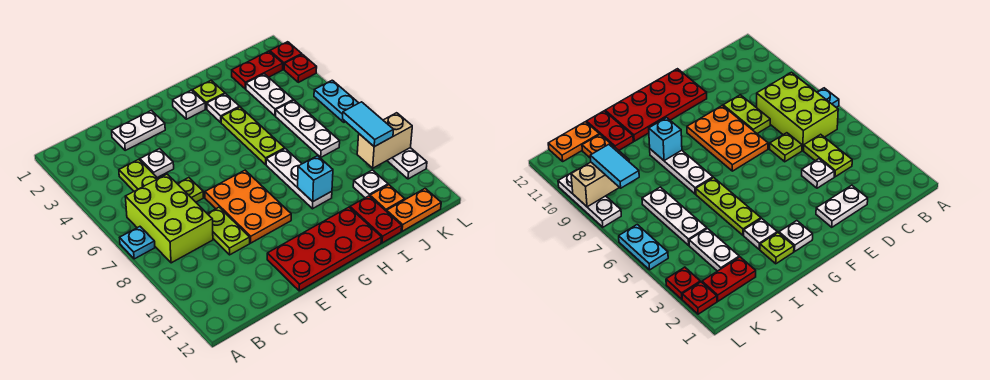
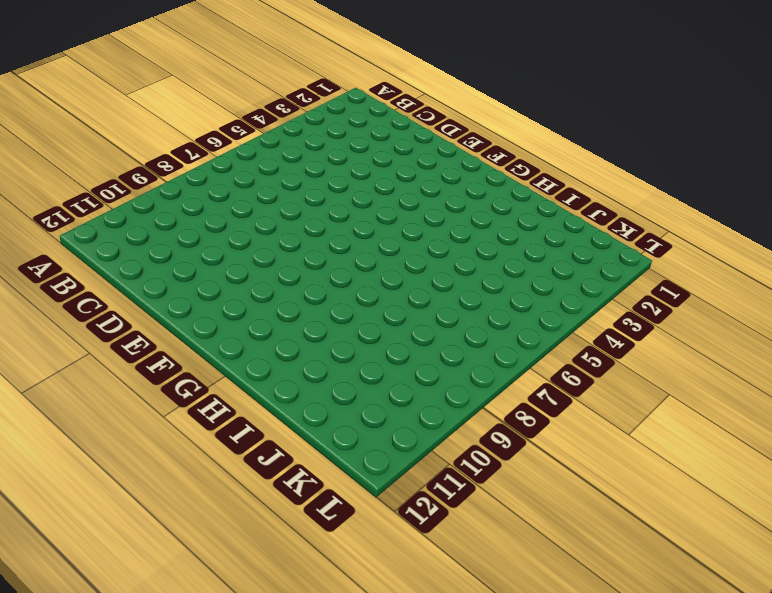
none -> cyan 1x1 plate [120,227,155,259]
none -> lime 2x3 brick [125,174,213,263]
none -> lime 1x2 plate [119,159,158,191]

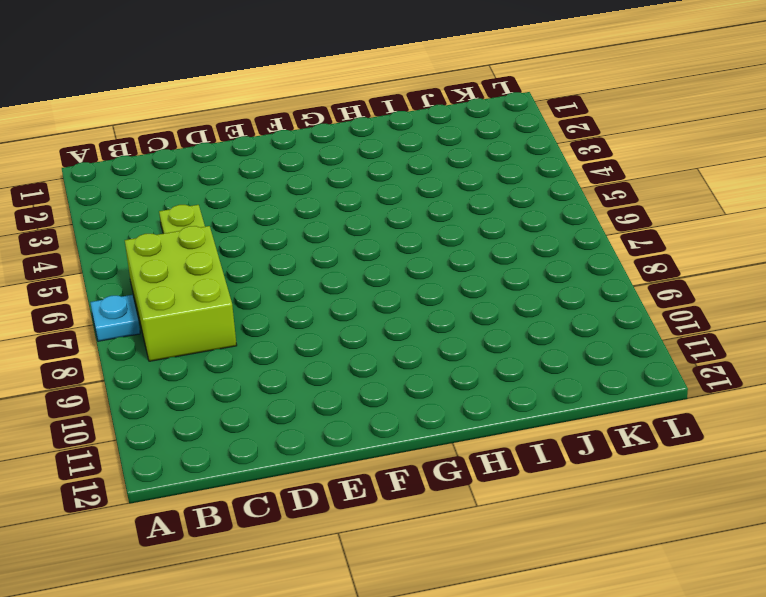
none -> white 1x2 plate [112,110,165,150]
none -> white 1x1 plate [140,149,174,178]
none -> lime 1x1 plate [177,178,203,202]

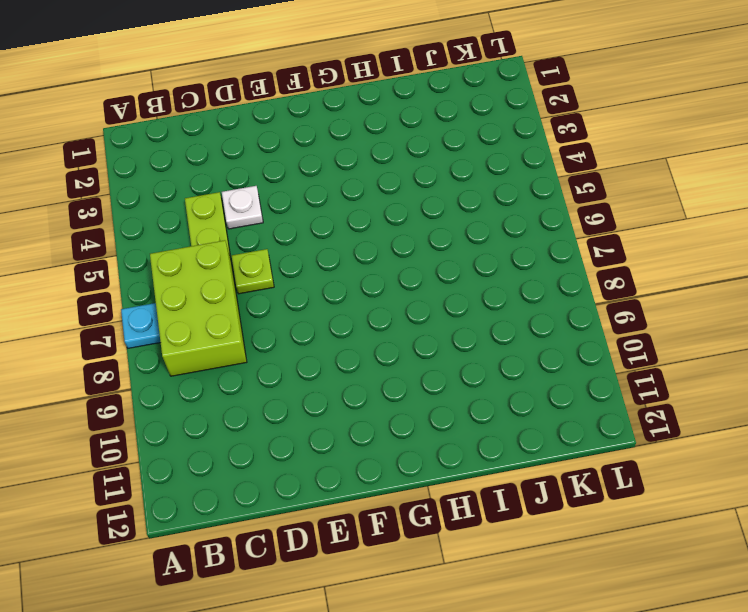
none -> white 1x2 plate [112,110,165,150]
none -> lime 1x2 plate [207,207,250,255]
none -> orange 2x3 plate [205,170,291,243]

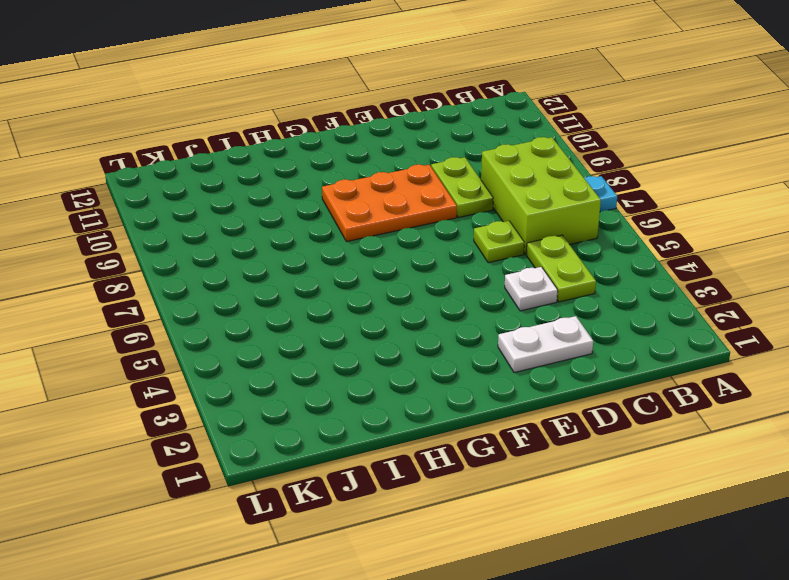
orange 2x3 plate [322,165,457,242] -> orange 2x3 plate turned to [205,170,291,243]
none -> red 2x4 plate [267,207,382,291]
none -> white 1x1 plate [173,90,205,119]
none -> lime 1x1 plate [192,80,225,109]

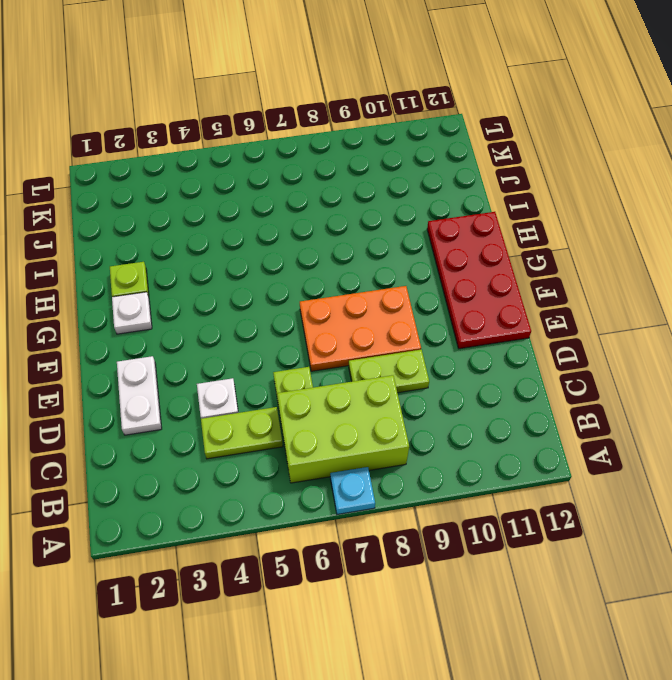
none -> white 1x1 plate [207,94,240,122]
none -> lime 1x3 plate [221,107,285,165]
none -> white 1x3 plate [266,149,332,209]

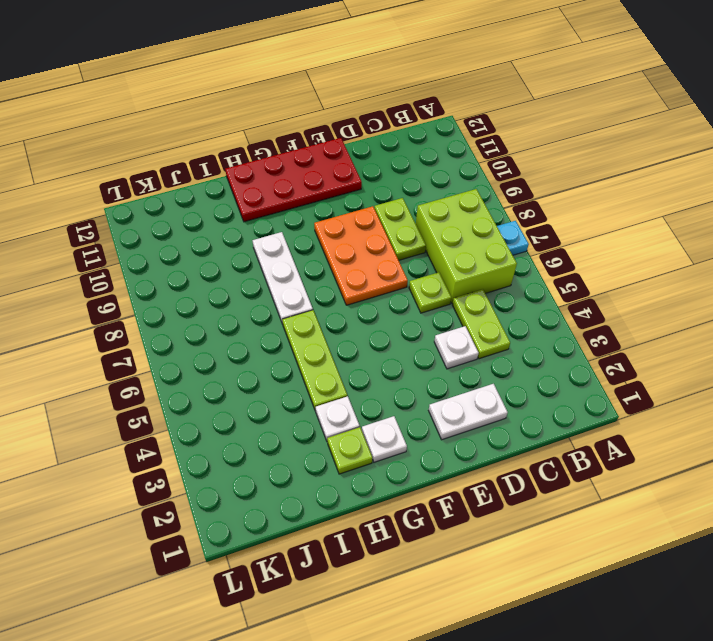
none -> red 1x2 plate [350,196,402,243]
none -> red 1x2 plate [232,51,283,89]
none -> white 1x2 plate [246,74,293,116]

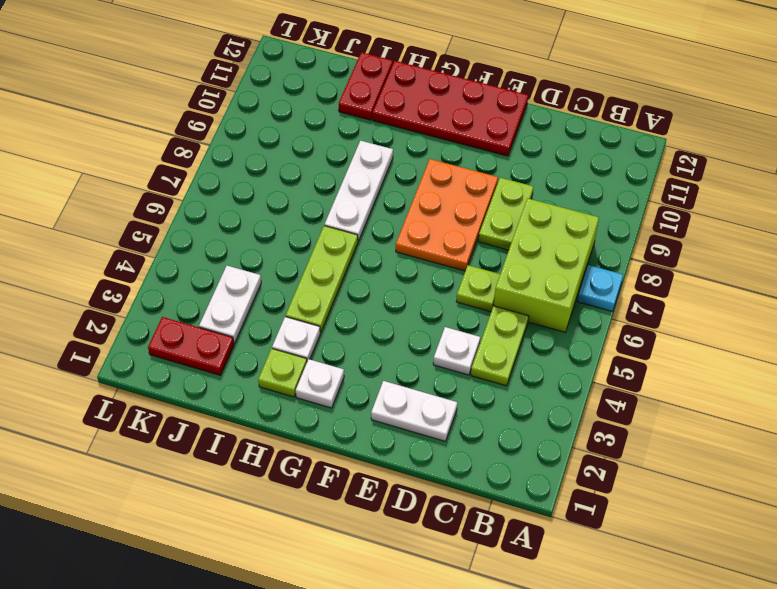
none -> white 1x3 plate [276,100,340,157]
none -> white 1x1 plate [353,170,388,198]
none -> orange 1x1 plate [370,185,405,211]

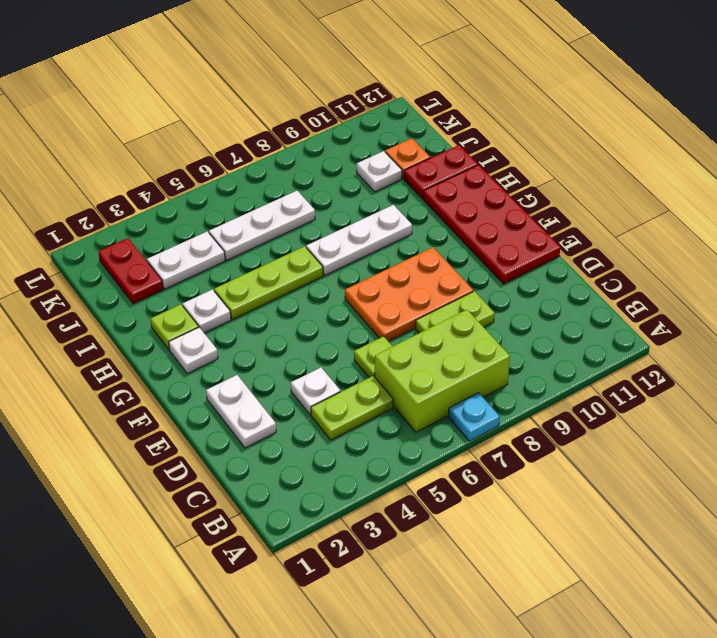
none -> orange 1x2 plate [387,189,441,231]
none -> red 1x1 plate [270,42,302,69]
none -> red 1x1 plate [284,54,317,82]

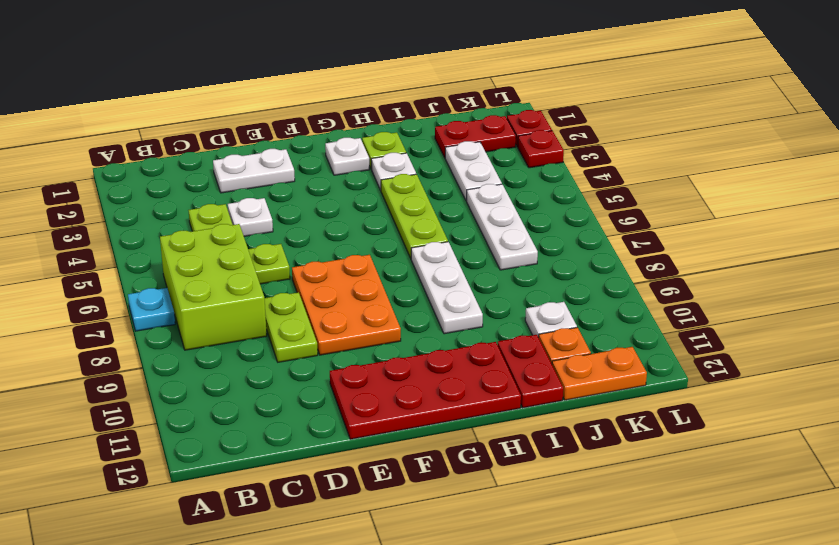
none -> cyan 1x2 plate [314,80,358,122]
none -> white 1x3 plate [387,148,427,179]
none -> cyan 1x1 brick [298,156,333,202]

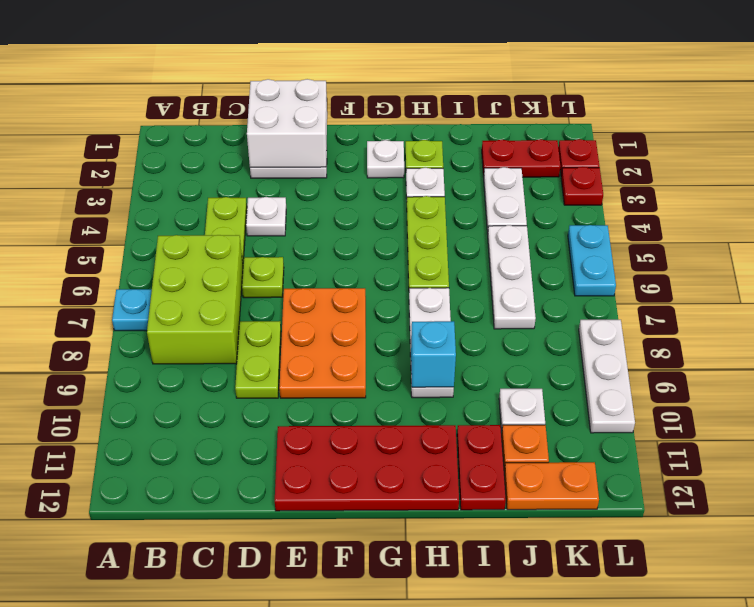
white 2x2 brick [247,79,327,167] -> none
none -> tan 1x2 brick [357,113,412,168]
none -> cyan 1x2 tile [343,102,394,147]

